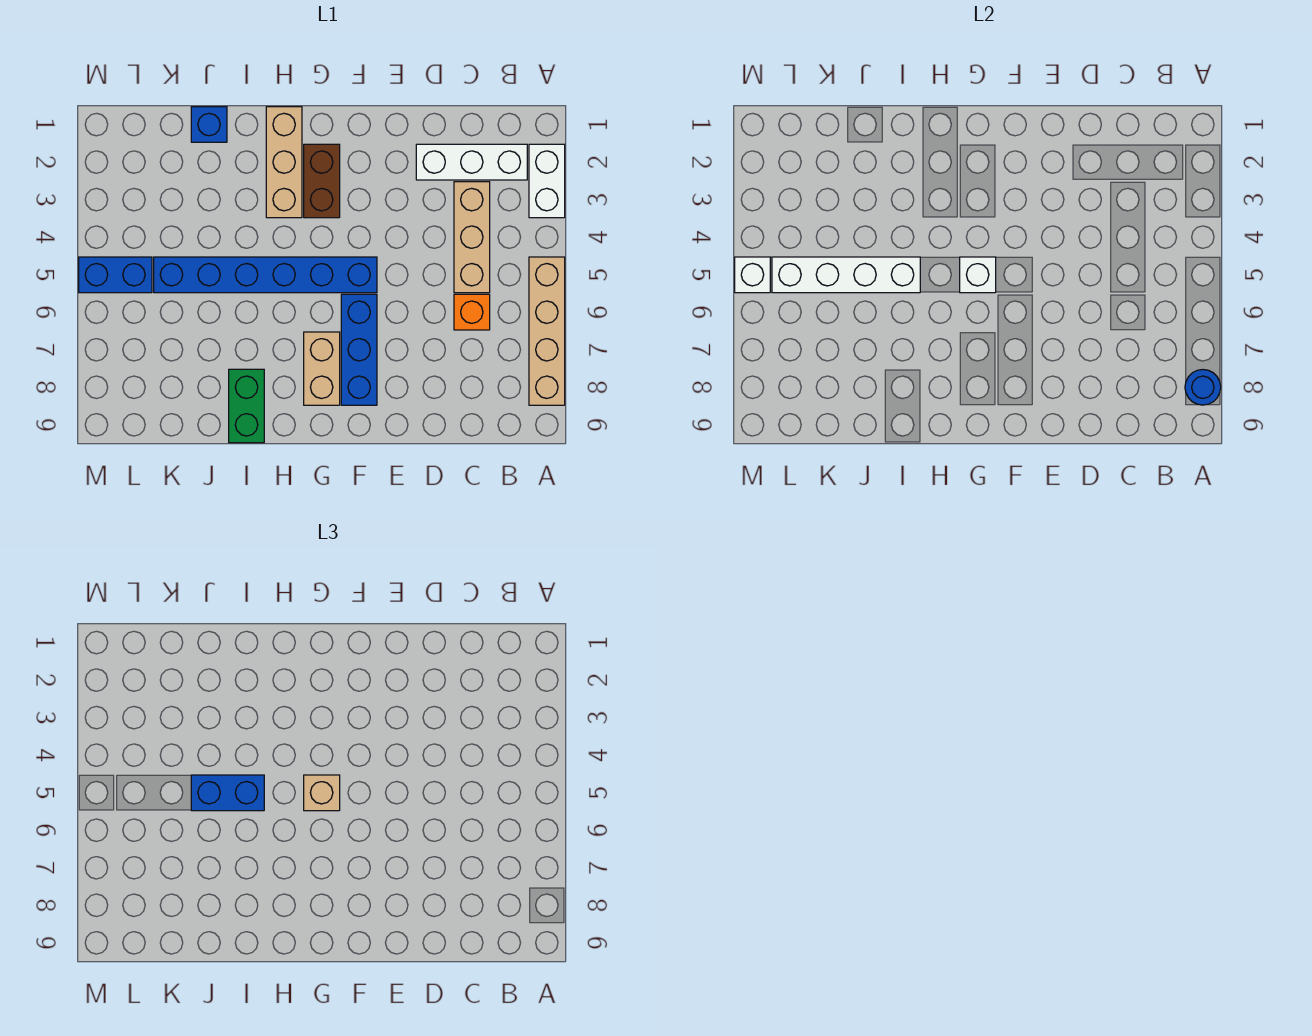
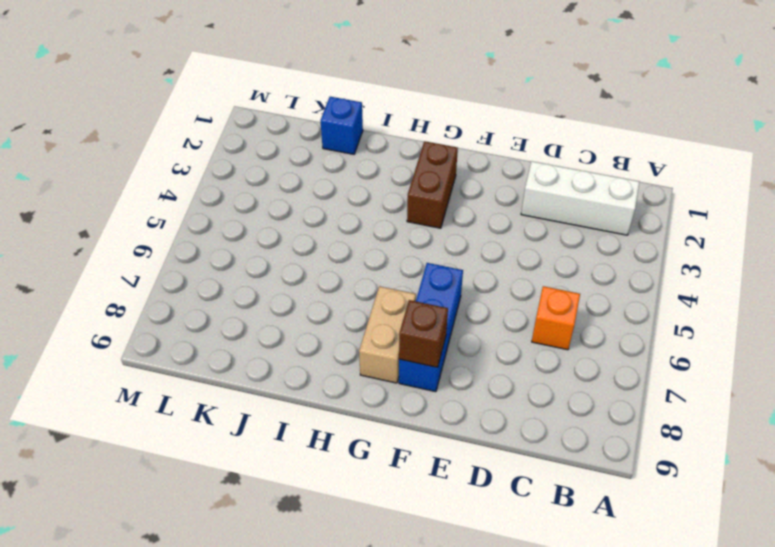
brown 1x1 brick [399,300,448,367] -> none
none -> white 1x2 brick [529,144,565,218]
none -> tan 1x4 brick [529,257,565,405]
none -> tan 1x3 brick [454,182,490,293]

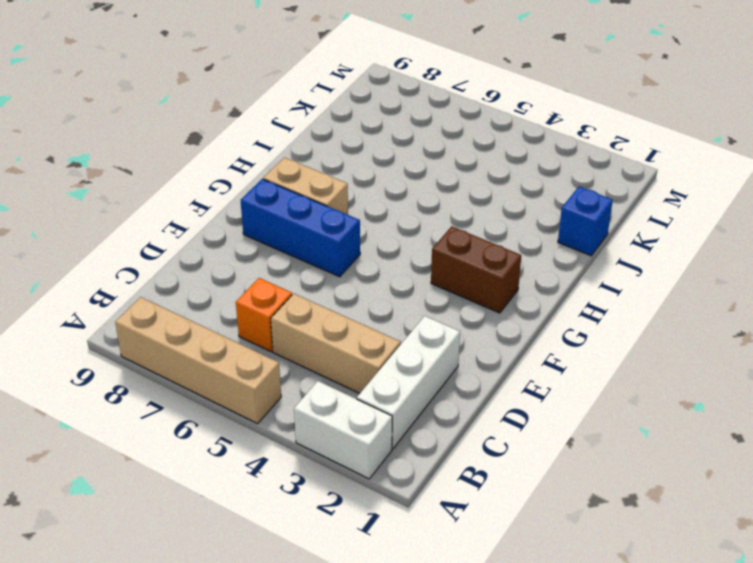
none -> blue 1x6 brick [154,257,377,293]
none -> tan 1x3 brick [266,107,302,218]
none -> green 1x2 brick [229,369,264,443]

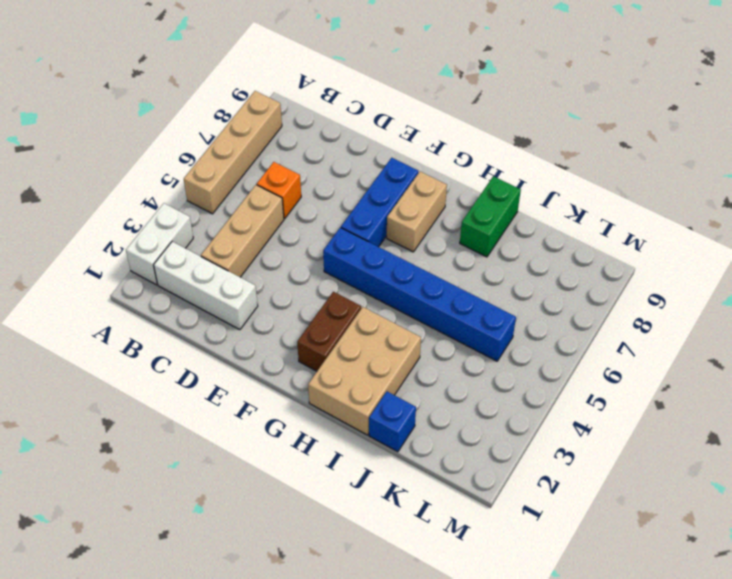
tan 2x3 brick [308,307,421,435] -> tan 1x3 brick [266,107,302,218]
none -> blue 1x2 brick [79,257,152,293]
none -> blue 1x1 round brick [1185,370,1221,405]
none -> white 1x1 brick [960,257,996,293]

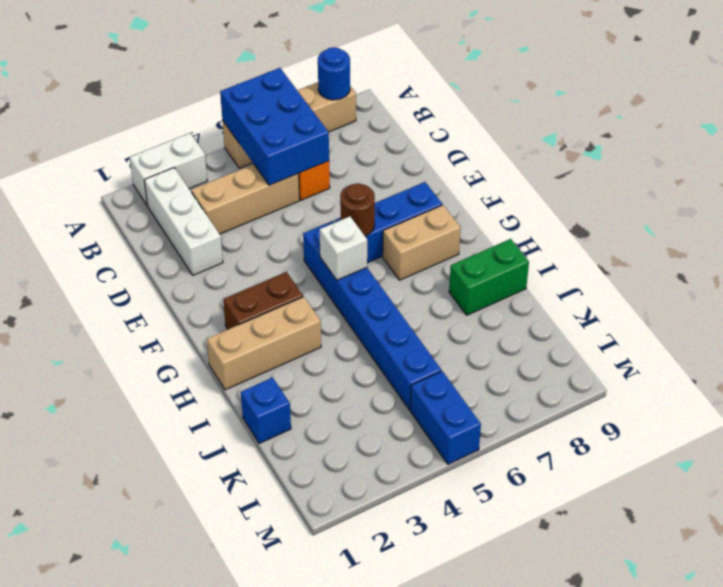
blue 2x3 brick [220,68,329,185] -> none
brown 1x1 round brick [340,183,375,236] -> none
none -> white 1x4 brick [772,257,920,293]
none -> white 1x1 brick [735,257,770,293]
none -> tan 1x1 brick [304,775,340,811]

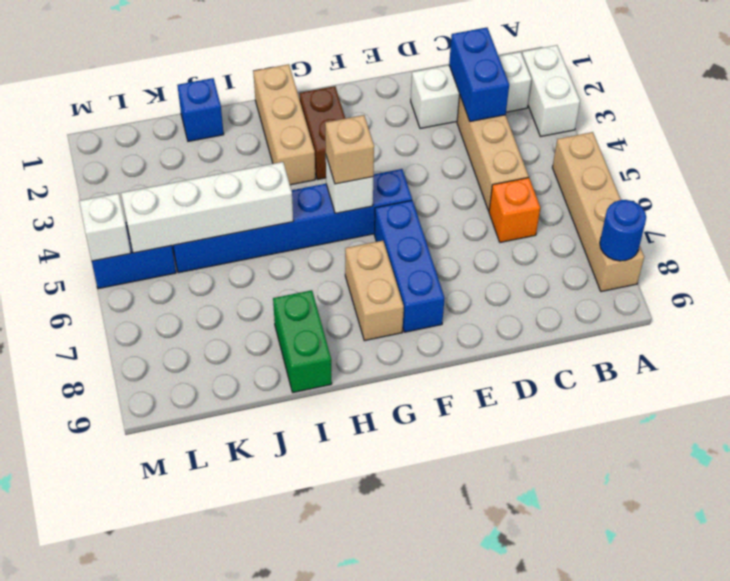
blue 1x2 brick [449,28,509,122] -> blue 1x2 brick turned to [191,775,264,811]

